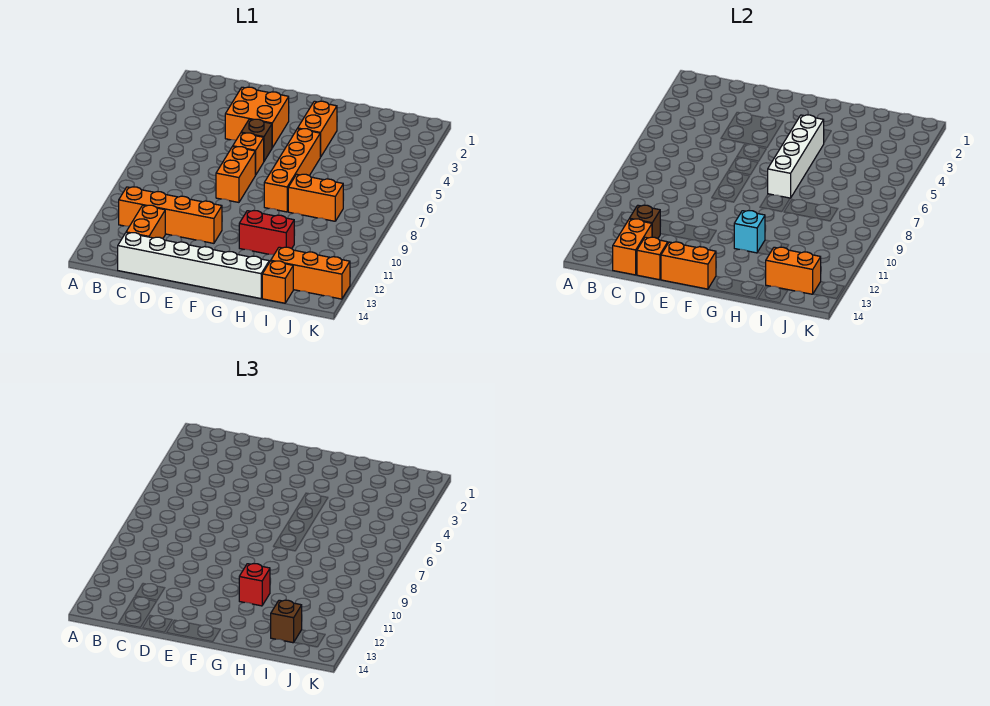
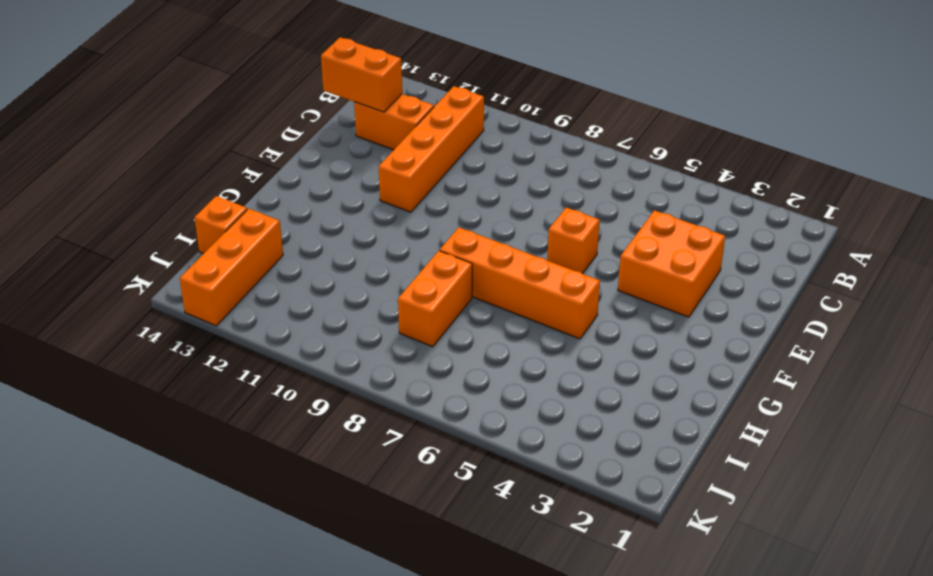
none -> white 1x6 brick [118,233,269,299]
none -> brown 1x1 brick [241,119,272,161]
none -> orange 1x2 brick [216,146,255,202]

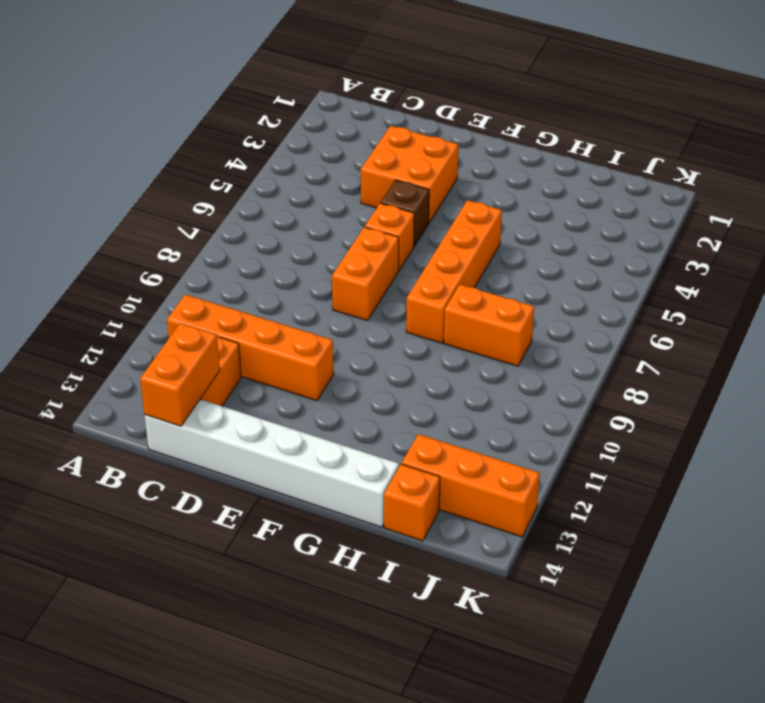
none -> orange 1x2 brick [298,101,337,157]
none -> red 1x2 brick [239,211,294,255]
none -> brown 1x1 brick [629,205,660,238]

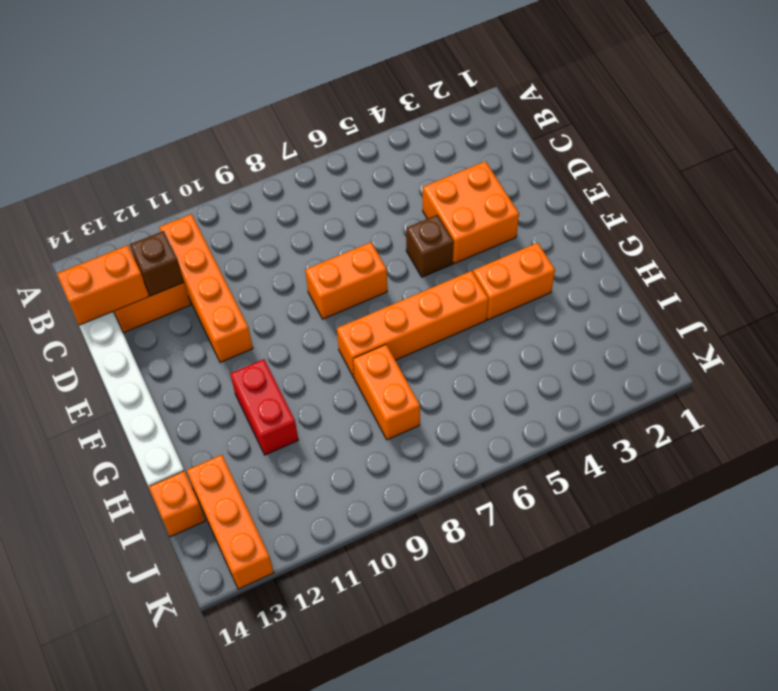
none -> orange 1x1 brick [233,133,264,175]
none -> orange 1x1 brick [637,237,668,280]
none -> orange 1x2 brick [661,242,716,289]

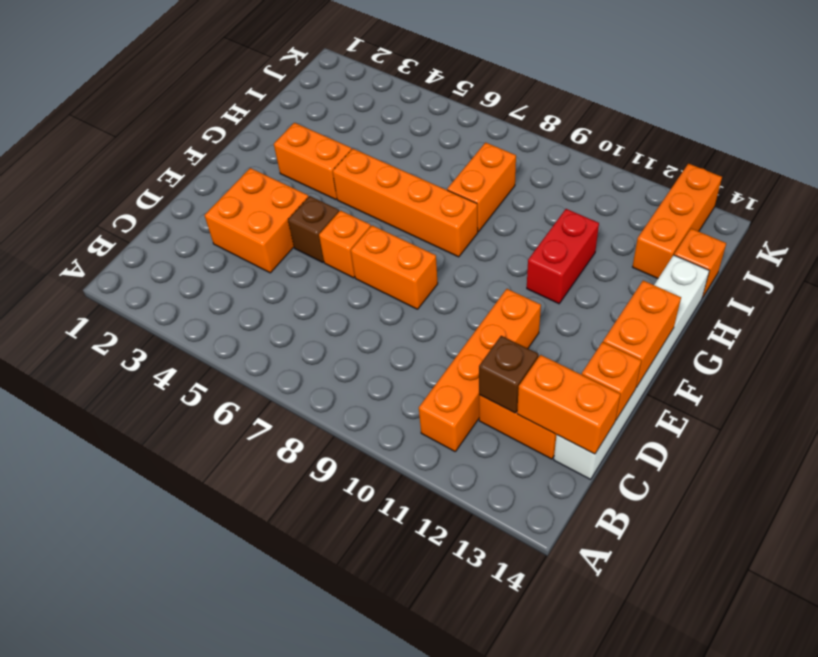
none -> white 1x4 brick [768,115,824,198]
none -> cyan 1x1 brick [734,211,765,253]
none -> orange 1x2 brick [766,247,821,294]

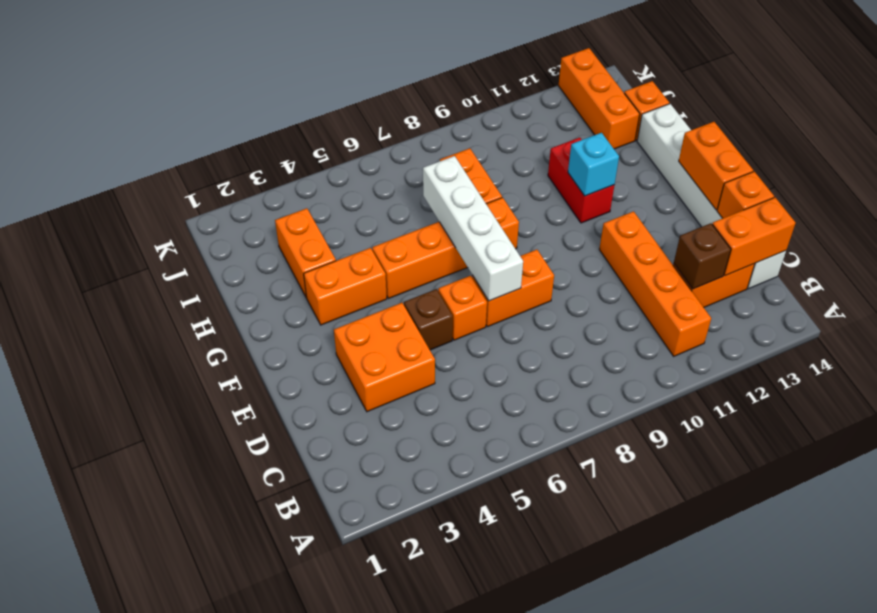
white 1x4 brick [423,156,523,301] -> white 1x4 brick turned to [768,115,824,198]
orange 1x2 brick [275,208,336,298] -> orange 1x2 brick moved to [766,247,821,294]
none -> red 1x1 brick [239,564,270,606]
none -> brown 1x1 brick [271,600,302,643]

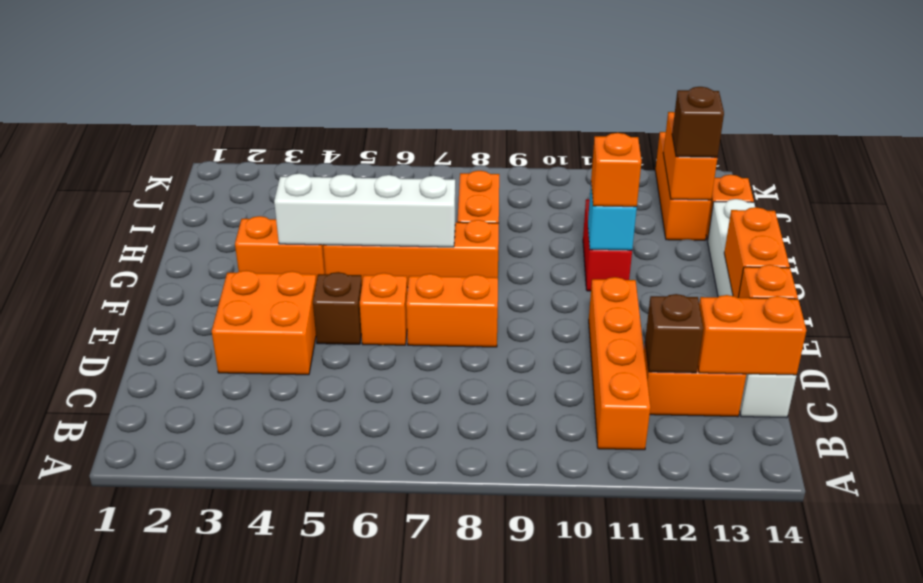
orange 1x1 brick [591,133,641,207] -> red 1x1 brick [239,564,270,606]

